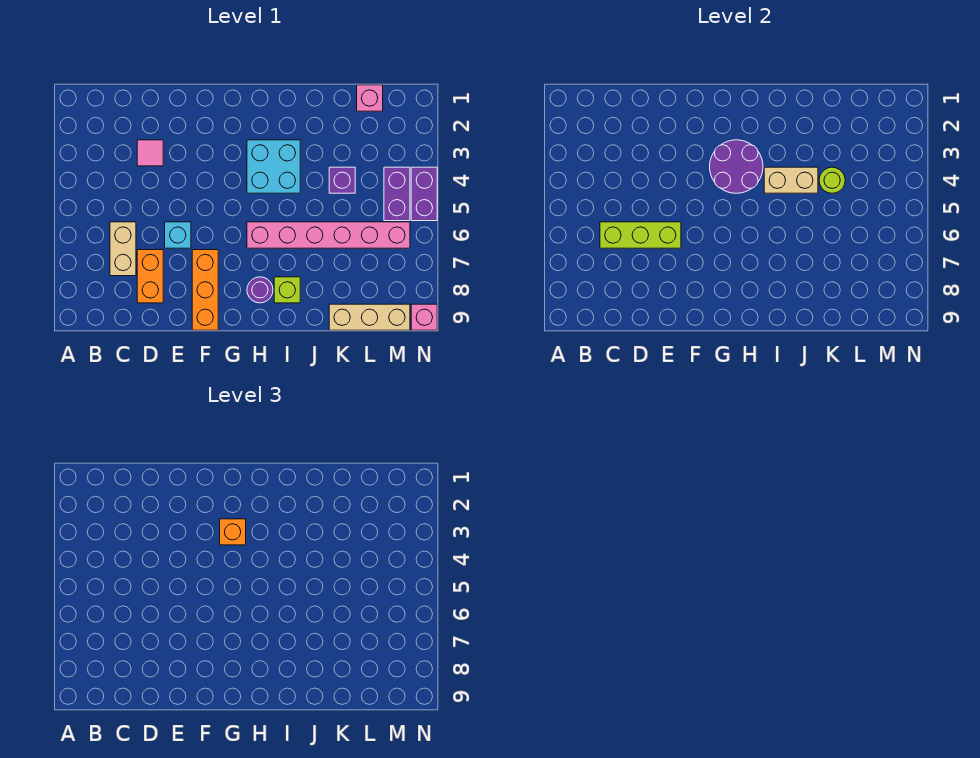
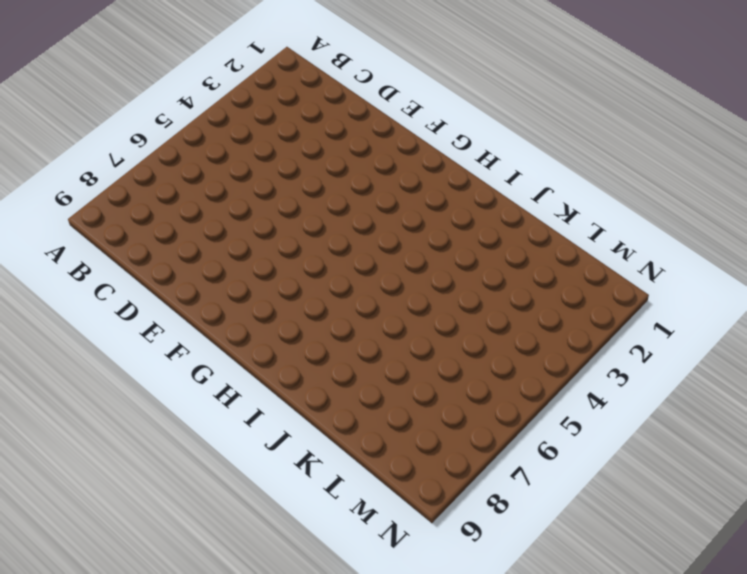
none -> tan 1x2 brick [110,222,136,276]
none -> pink 1x1 tile [137,140,163,166]
none -> orange 1x2 brick [137,250,163,303]

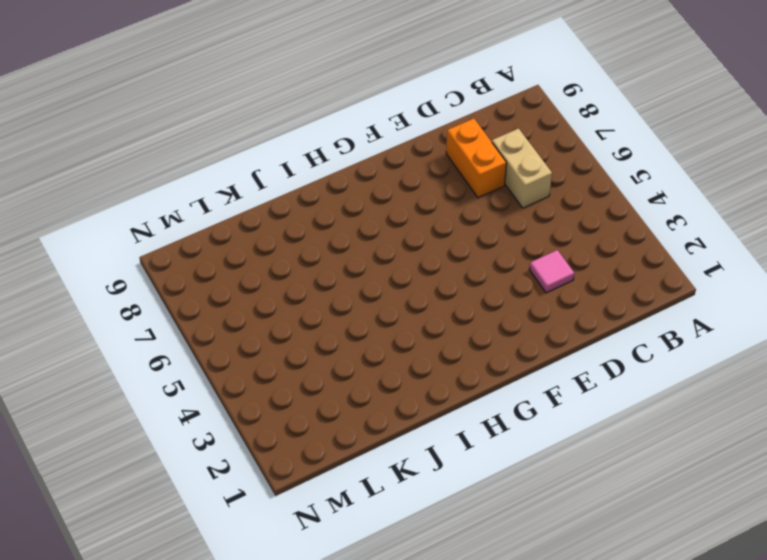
none -> cyan 1x1 brick [165,222,191,248]
none -> orange 1x3 brick [192,250,218,330]
none -> cyan 2x2 brick [247,140,300,193]

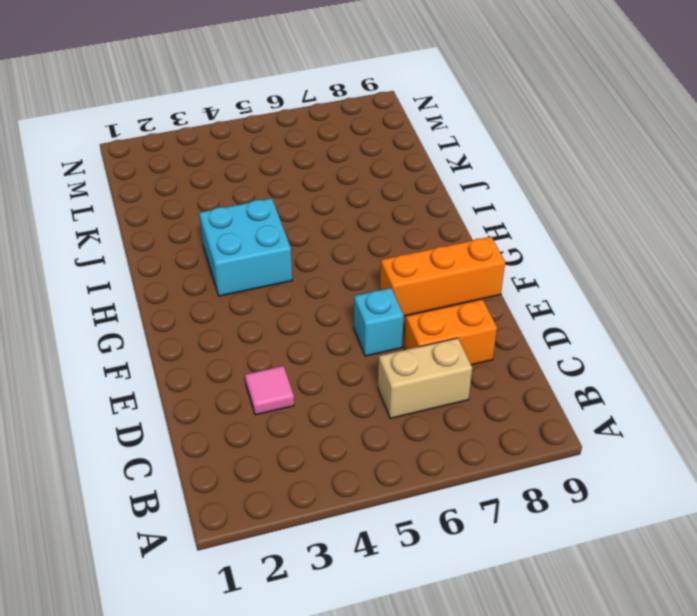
none -> pink 1x6 brick [247,222,410,248]
none -> purple 1x1 round brick [247,277,273,303]
none -> lime 1x1 brick [274,277,300,303]

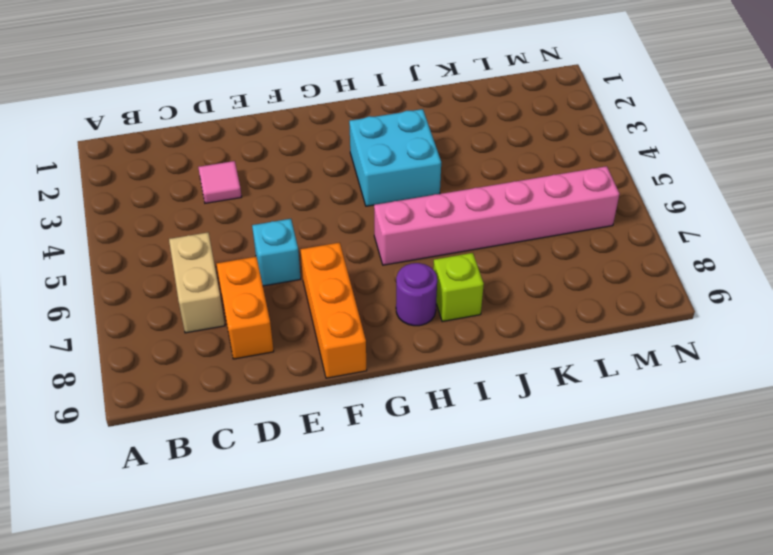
none -> purple 1x1 brick [329,167,355,193]
none -> tan 1x3 brick [329,304,410,330]
none -> pink 1x1 brick [357,85,383,111]

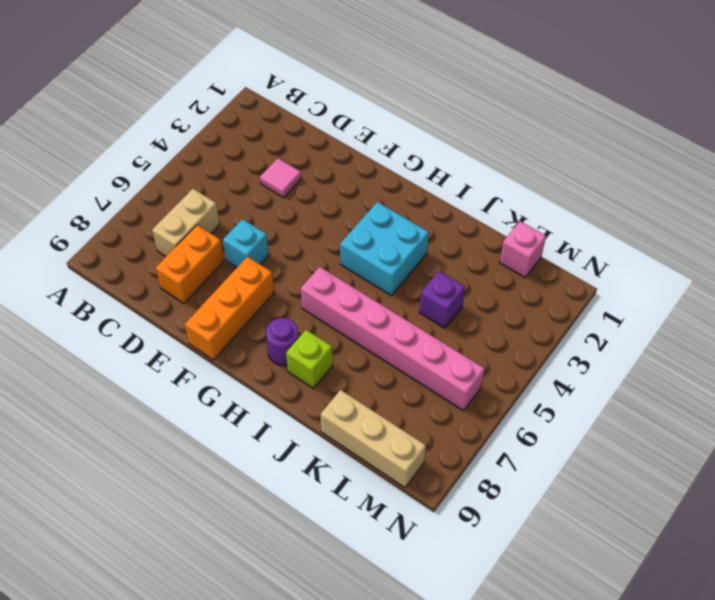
none -> purple 1x2 brick [384,167,410,221]
none -> purple 1x2 brick [411,167,437,221]
none -> pink 1x1 brick [411,304,437,330]

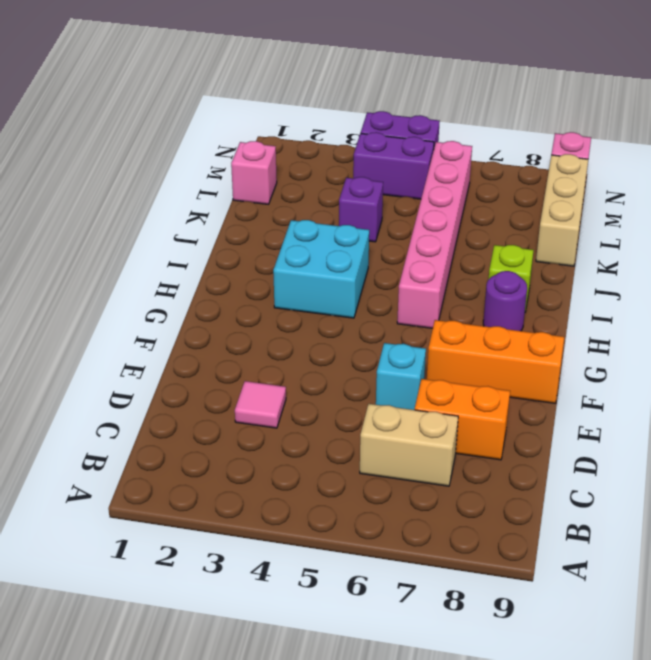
none -> lime 1x3 brick [600,222,681,248]
none -> purple 2x2 round brick [710,140,763,193]
none -> tan 1x2 brick [764,167,818,193]

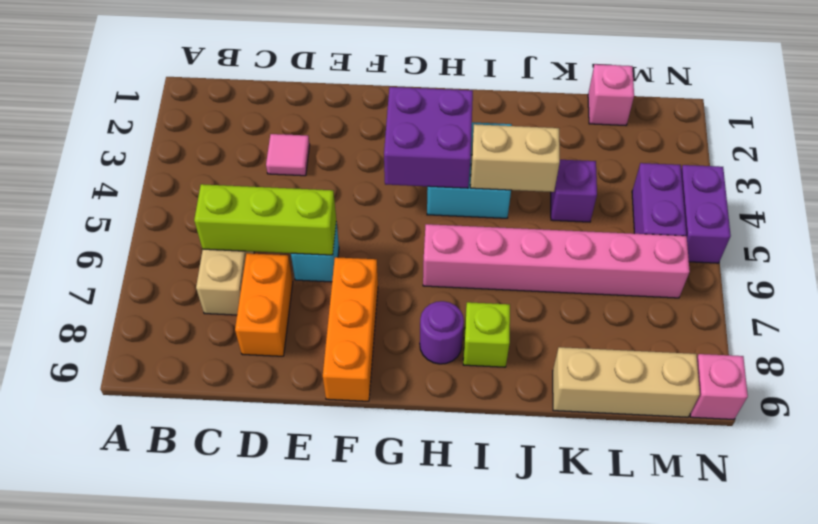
purple 2x2 brick [384,87,473,188] -> purple 2x2 round brick [710,140,763,193]
none -> lime 1x1 round brick [819,167,845,193]
none -> orange 1x1 brick [220,519,246,545]

